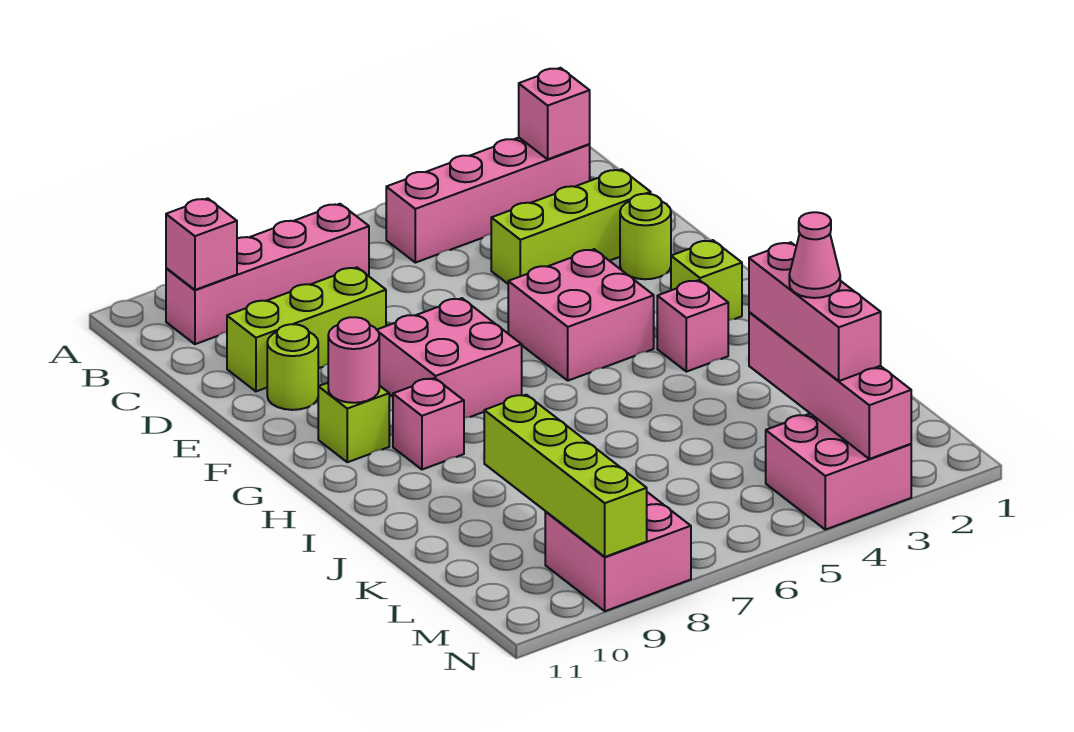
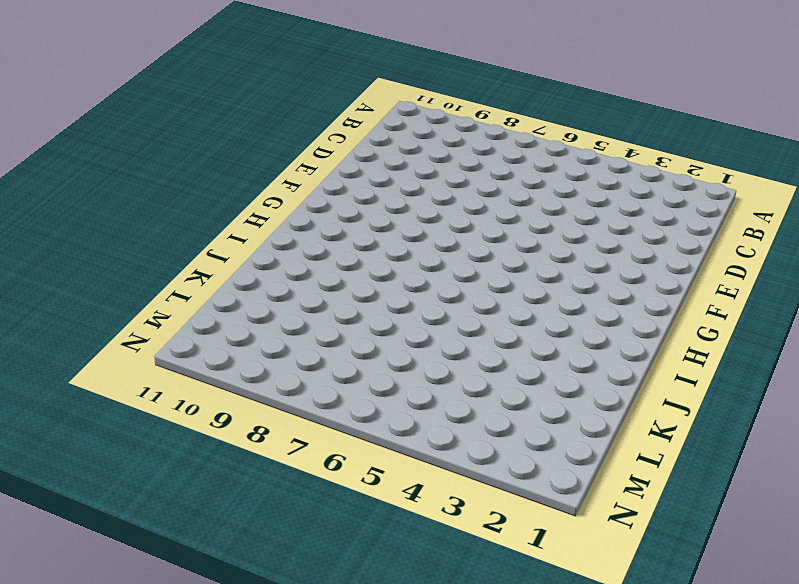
none -> pink 1x4 brick [386,138,590,263]
none -> pink 1x4 brick [166,204,369,344]
none -> lime 1x3 brick [491,169,651,284]

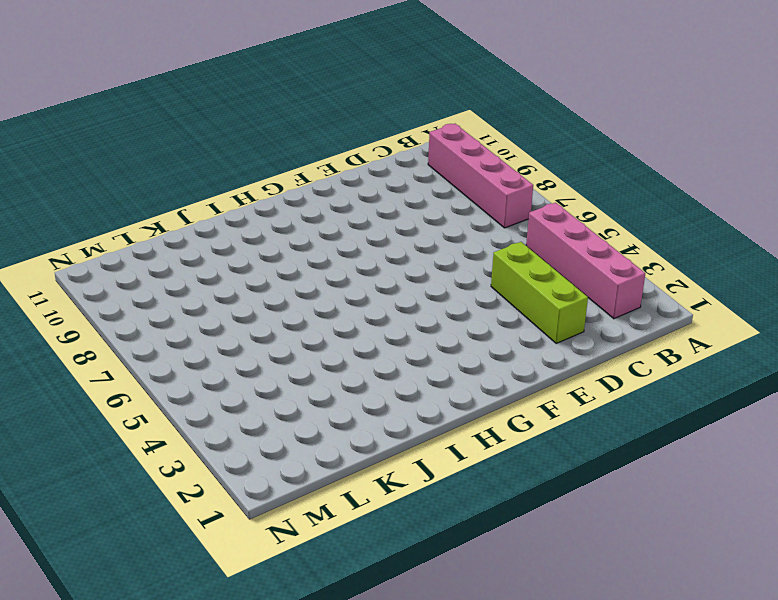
none -> lime 1x3 brick [227,267,386,391]
none -> lime 1x1 round brick [620,194,671,279]
none -> lime 1x1 round brick [267,324,318,410]

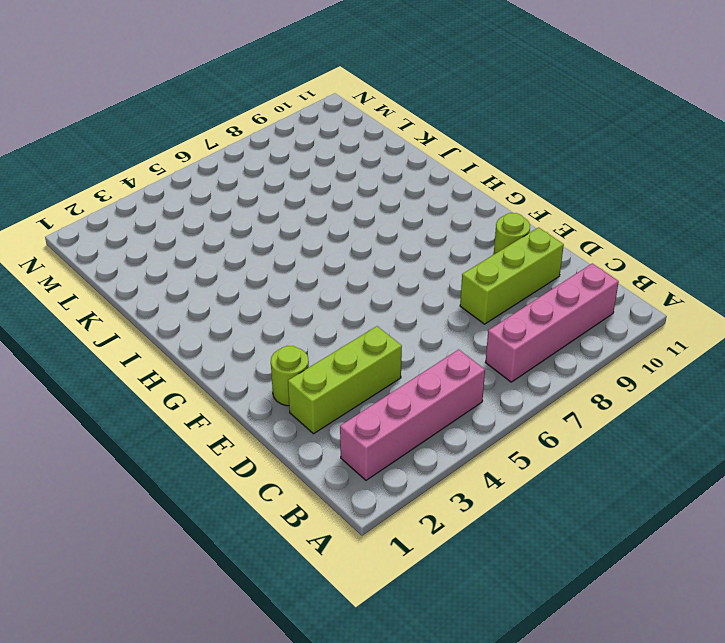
none -> pink 2x2 brick [508,249,654,381]
none -> pink 2x2 brick [377,298,522,418]
none -> lime 1x1 brick [671,240,742,320]

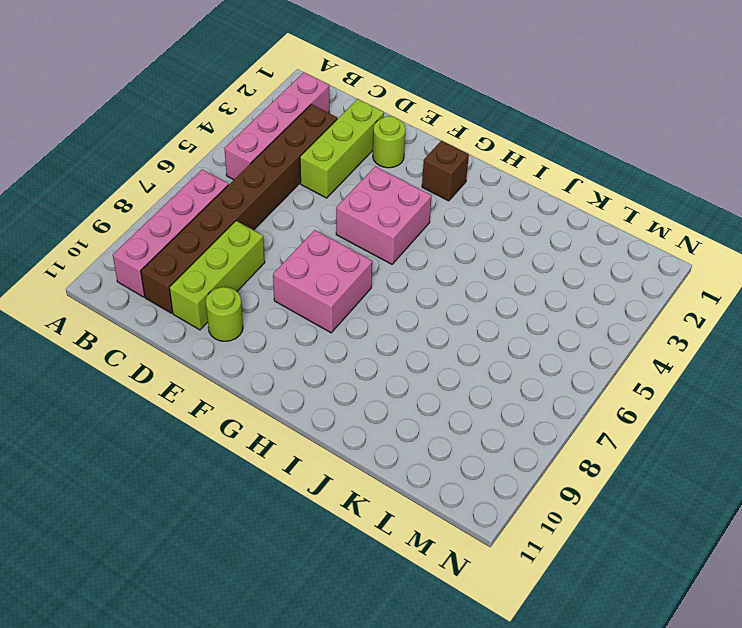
brown 1x8 brick [141,104,337,313] -> none
brown 1x1 brick [422,140,469,201] -> lime 1x1 brick [671,240,742,320]
none -> lime 1x1 brick [318,383,389,462]
none -> pink 1x1 brick [657,280,728,372]
none -> pink 1x1 brick [393,378,464,470]

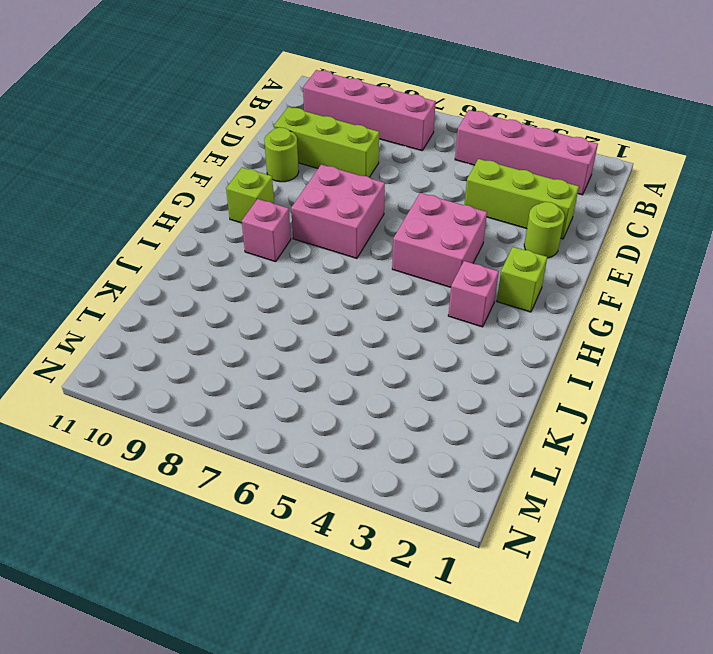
none -> pink 2x2 brick [766,414,911,530]
none -> pink 2x2 brick [545,492,691,611]
none -> pink 1x1 brick [519,68,590,159]

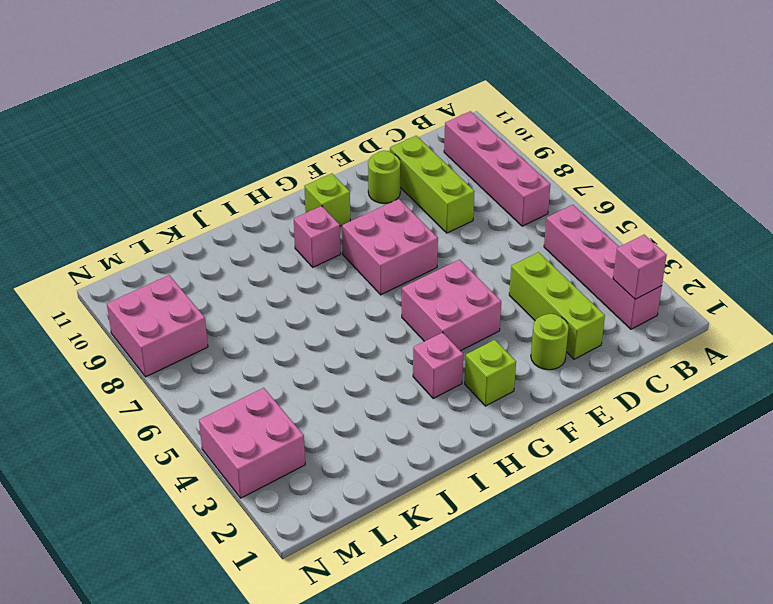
none -> pink 1x1 brick [166,198,237,290]
none -> pink 1x1 round brick [328,317,379,403]
none -> pink 1x4 brick [749,312,911,459]

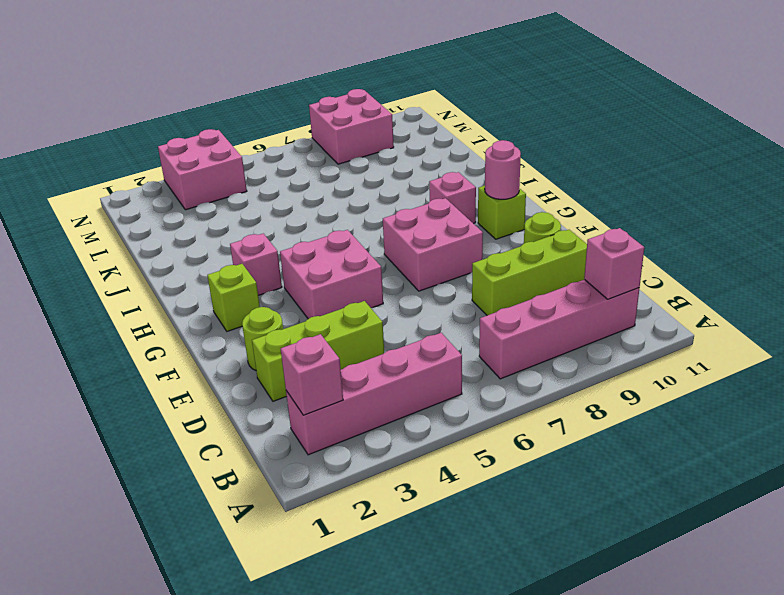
none -> pink 1x4 brick [749,312,911,459]
none -> lime 1x4 brick [484,395,647,557]
none -> pink 1x3 brick [749,242,881,381]

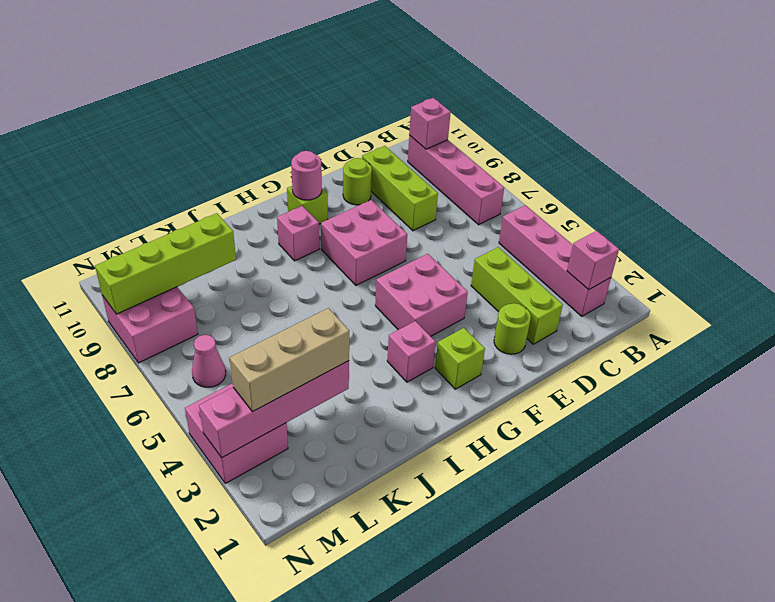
tan 1x3 brick [230,308,349,412] -> pink 1x3 brick [749,242,881,381]
pink 1x1 cone [192,335,226,387] -> pink 1x1 cone moved to [789,212,840,298]

